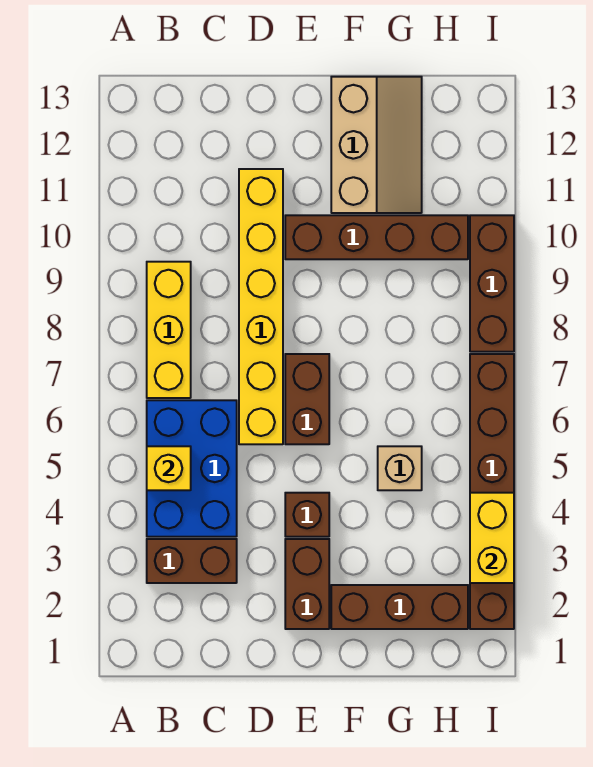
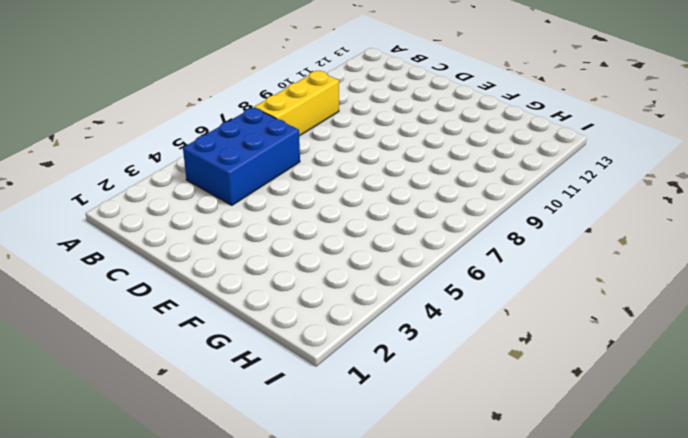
none -> brown 1x2 brick [147,539,237,583]
none -> yellow 1x6 brick [239,169,283,444]
none -> brown 1x2 brick [285,539,329,629]

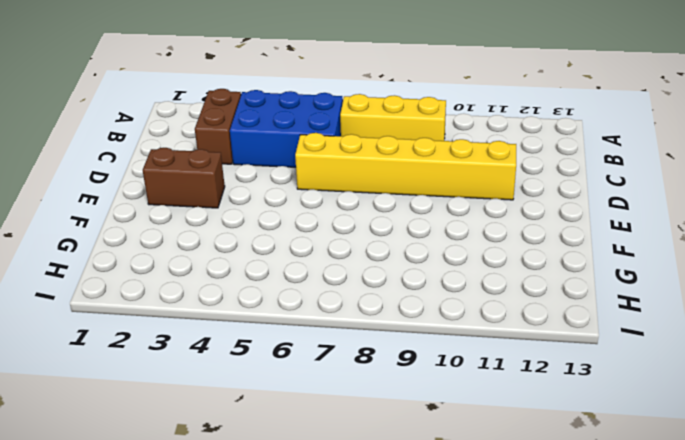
none -> brown 1x1 brick [285,493,329,537]
none -> brown 1x2 brick [285,354,329,444]
none -> brown 1x4 brick [285,215,468,259]

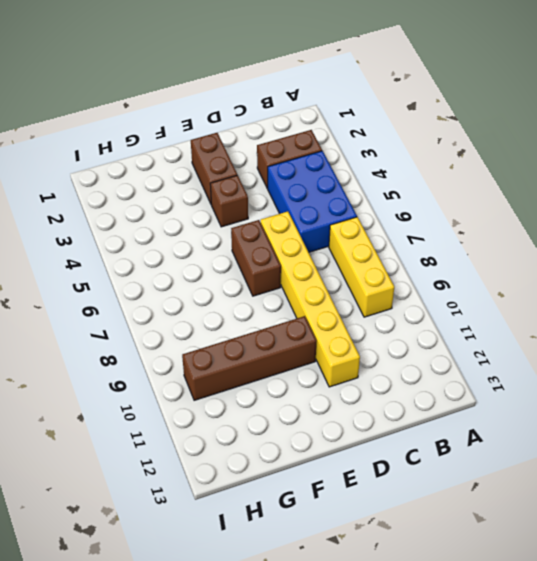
none -> brown 1x3 brick [331,585,468,629]
none -> tan 2x3 slope [331,77,422,213]
none -> tan 1x1 brick [378,446,422,490]

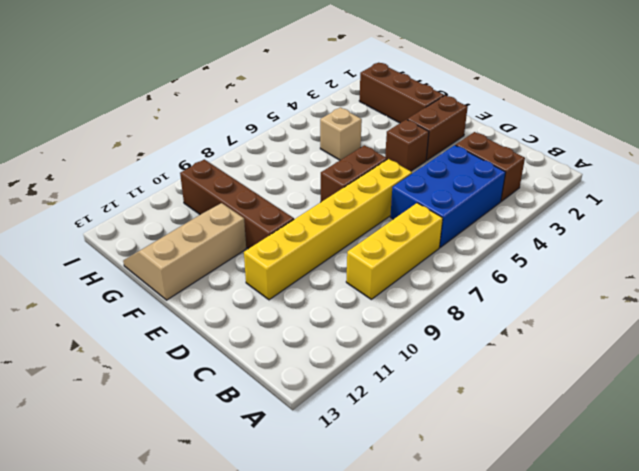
none -> brown 1x6 brick [470,354,514,629]
none -> brown 1x3 brick [470,215,514,352]
none -> yellow 1x1 brick [147,446,191,490]

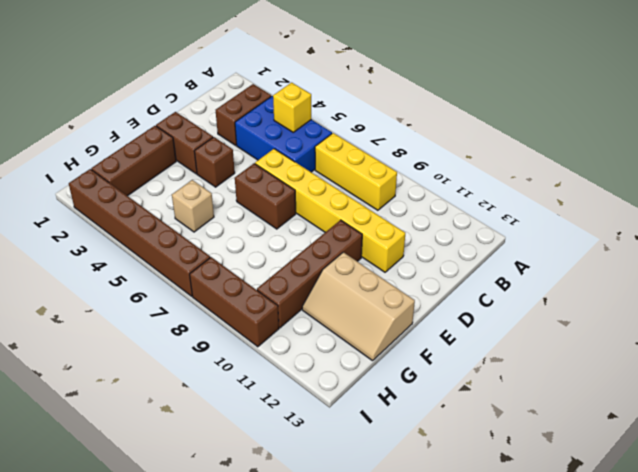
none -> yellow 1x2 brick [470,493,514,583]

